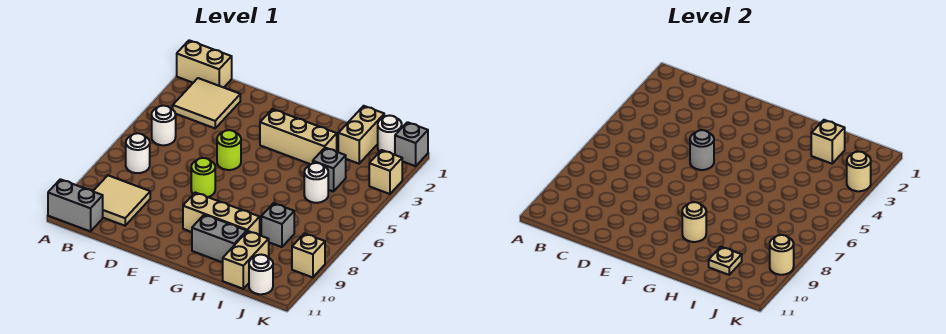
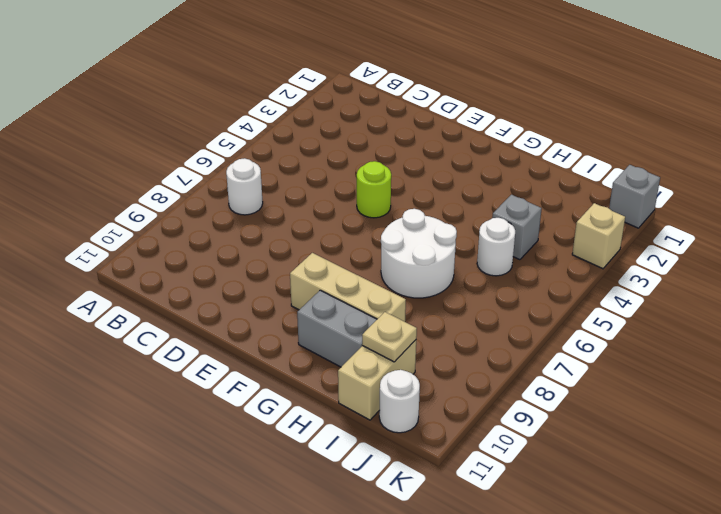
white 2x2 round brick [381,209,457,298] -> none
none -> tan 1x2 brick [177,40,232,88]
none -> grey 1x2 brick [48,179,103,232]
none -> tan 2x2 tile [173,78,240,128]

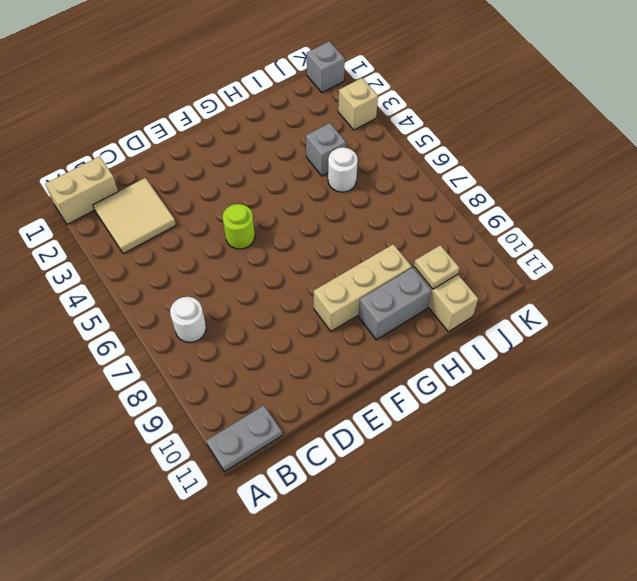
grey 1x2 plate [206,405,282,472] -> grey 1x2 brick [48,179,103,232]
none -> white 1x1 round brick [152,106,176,145]
none -> tan 2x2 tile [93,175,150,226]
none -> lime 1x1 round brick [191,158,215,197]

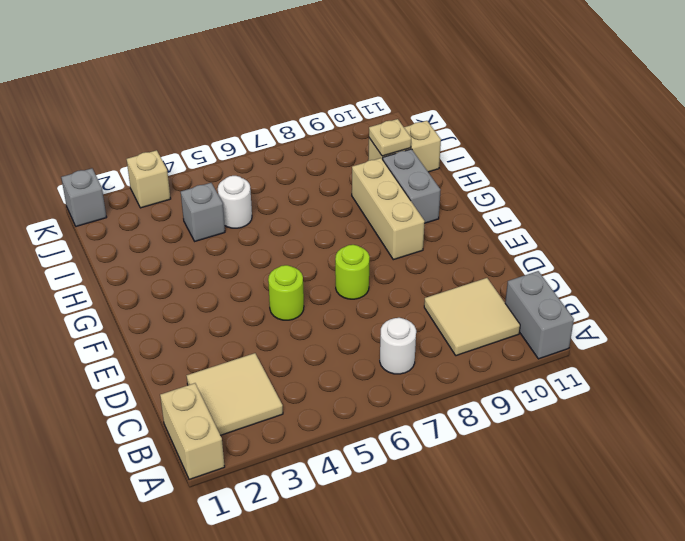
none -> white 1x1 round brick [152,106,176,145]
none -> tan 1x3 brick [260,109,337,164]
none -> tan 1x2 brick [338,106,384,164]

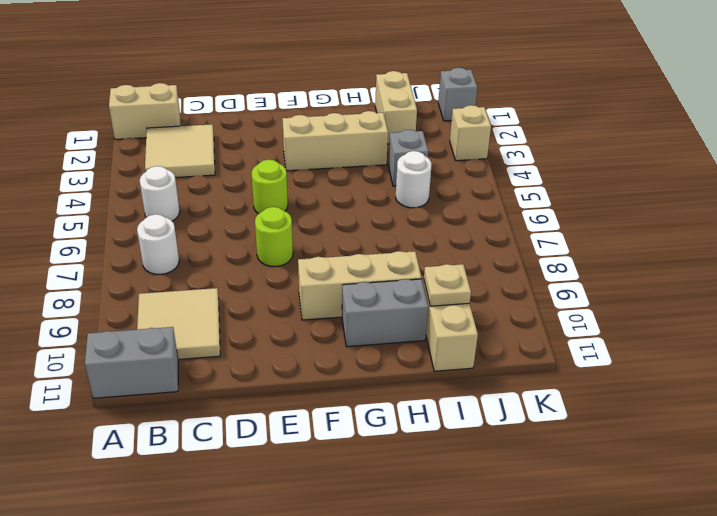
none -> grey 1x1 brick [261,203,294,247]
none -> white 1x1 round brick [378,115,402,155]
none -> white 1x1 round brick [249,255,273,294]

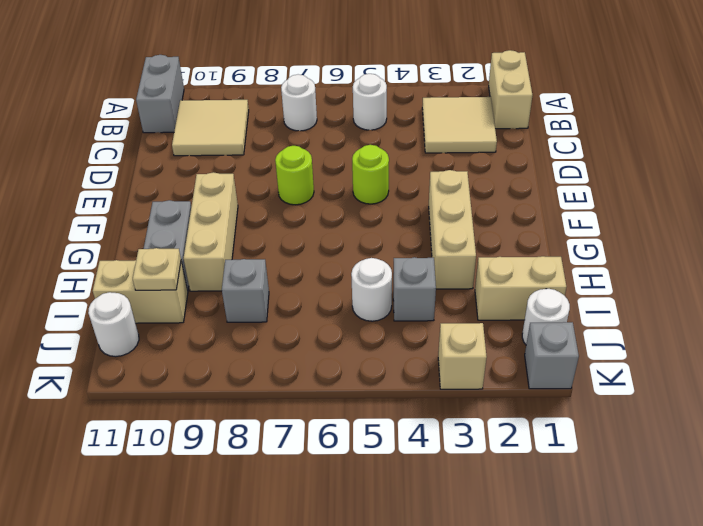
none -> tan 1x1 brick [292,233,325,277]
none -> grey 1x1 round brick [690,130,714,170]
none -> tan 1x1 round brick [682,202,706,242]

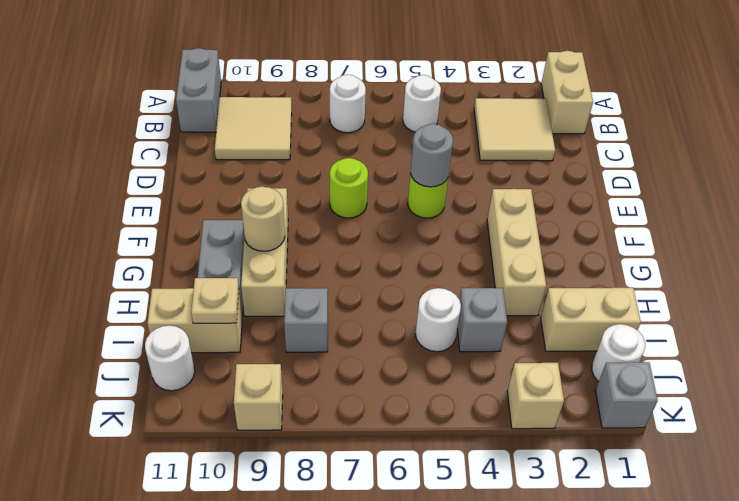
none -> tan 1x1 brick [811,120,845,164]
none -> tan 1x1 round brick [847,152,871,191]
none -> tan 1x1 round brick [770,235,794,275]

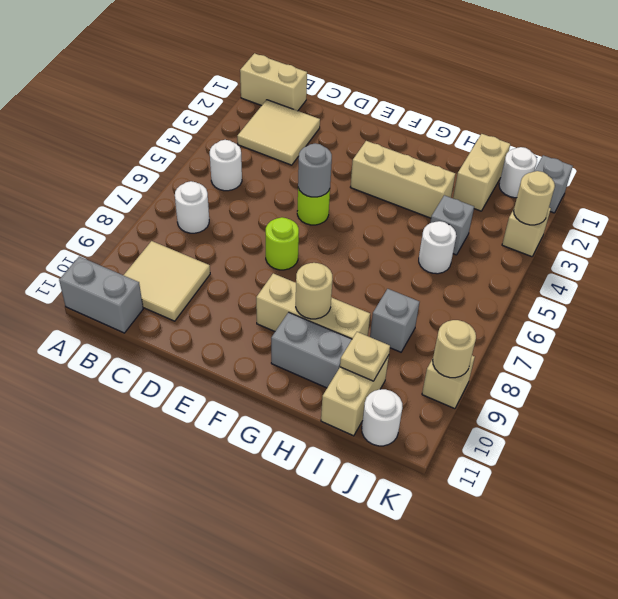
none -> tan 1x1 brick [811,120,845,164]

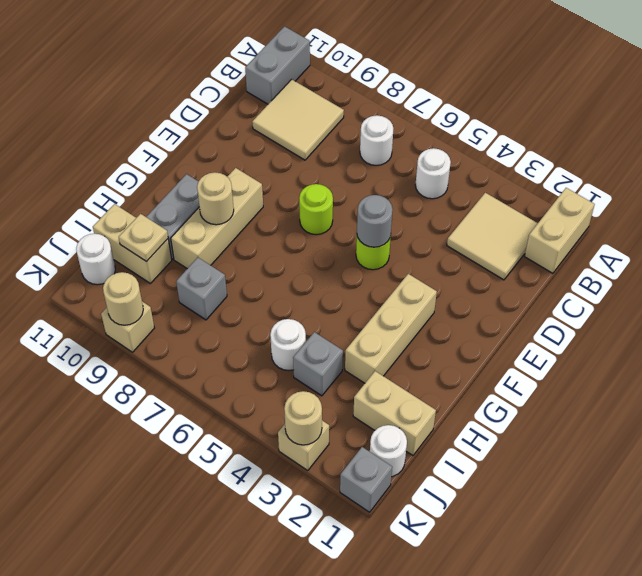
none -> tan 1x1 brick [811,120,845,164]

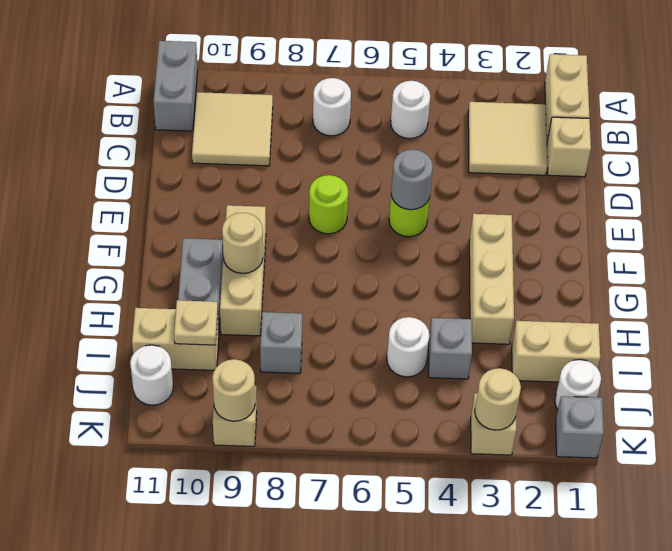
tan 1x1 brick [547,117,591,177] -> tan 1x1 brick moved to [811,120,845,164]

